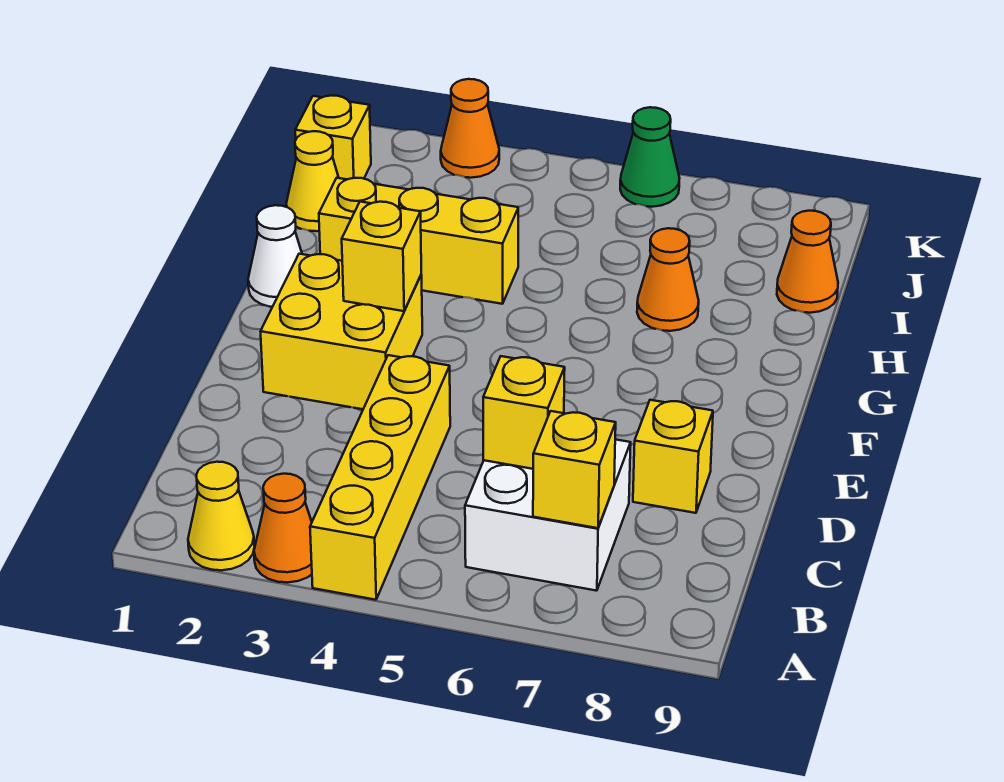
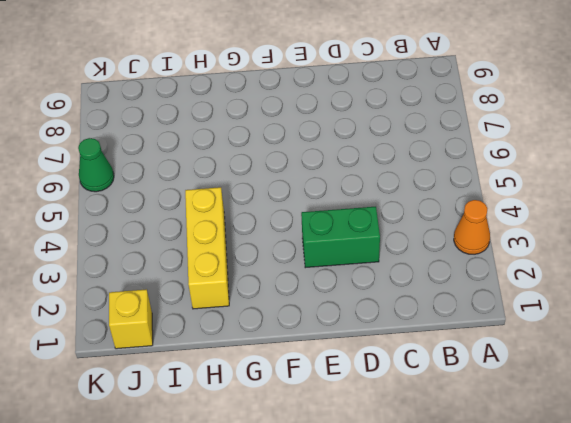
green 1x2 brick [301,207,380,268] -> yellow 2x2 brick [261,254,422,409]
none -> yellow 1x1 cone [188,462,254,570]
none -> yellow 1x4 brick [310,355,450,600]
none -> white 2x2 brick [465,439,631,591]

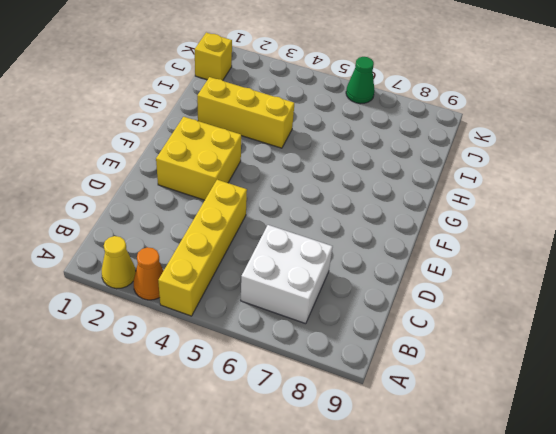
none -> yellow 1x1 brick [633,400,713,513]
none -> white 1x1 cone [248,205,302,307]
none -> orange 1x1 cone [637,228,699,331]

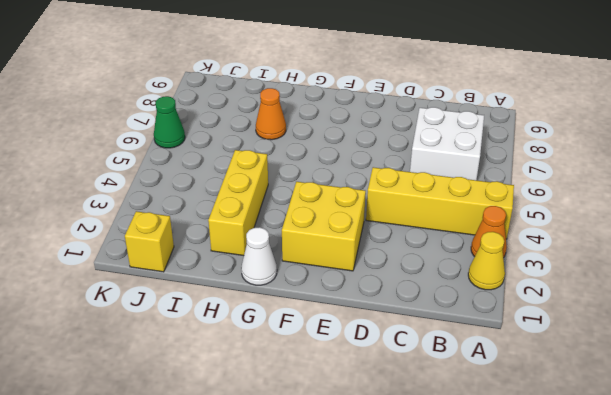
none -> yellow 1x1 brick [633,400,713,513]
none -> yellow 1x1 cone [286,131,339,231]
none -> orange 1x1 cone [777,211,838,313]

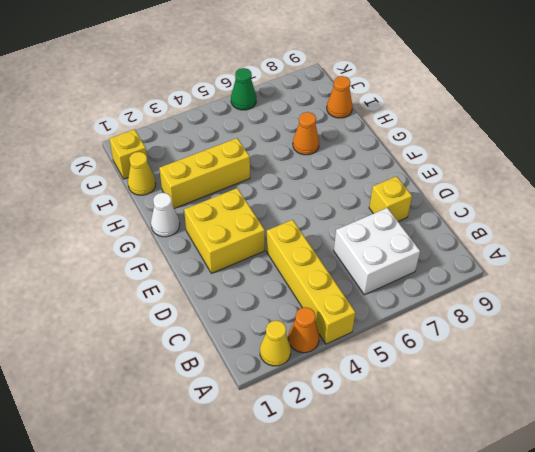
none -> orange 1x1 cone [441,79,499,178]
none -> yellow 1x1 brick [533,411,616,528]
none -> yellow 1x1 brick [483,356,565,469]

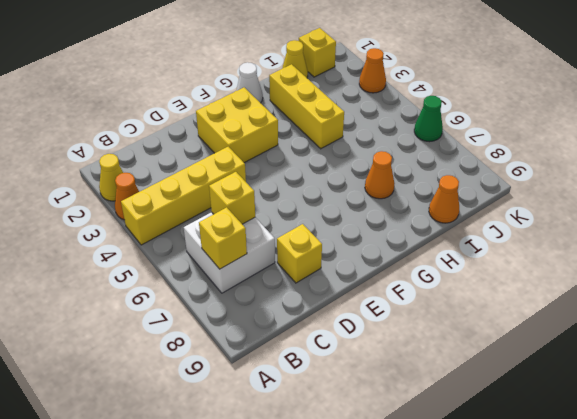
none -> yellow 1x1 brick [342,202,421,311]

